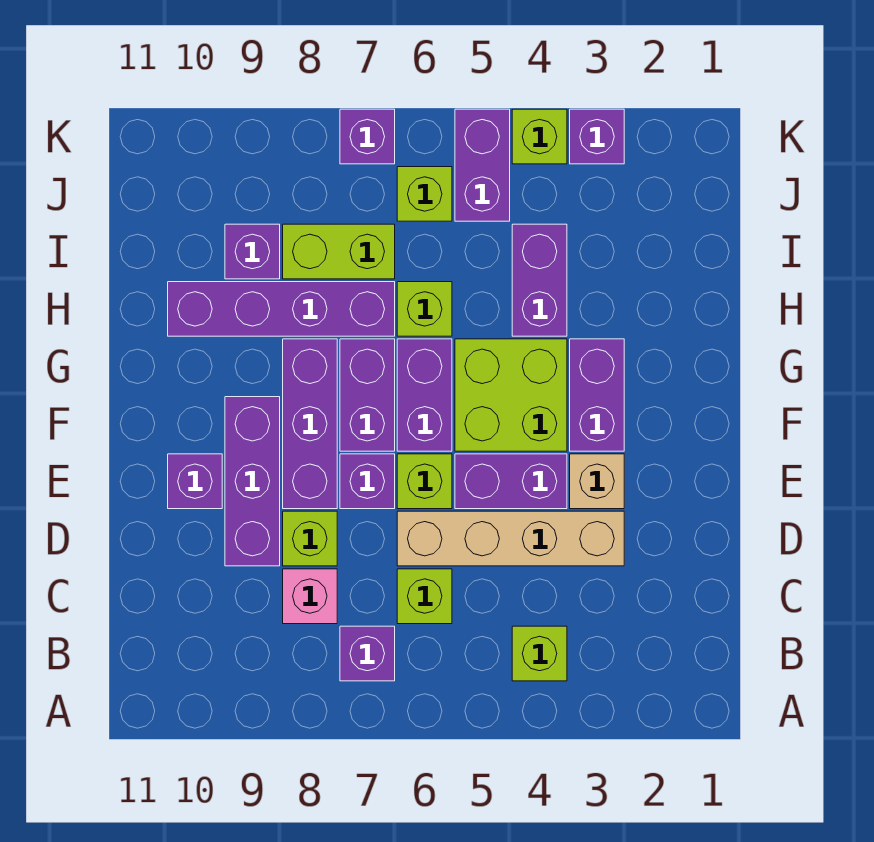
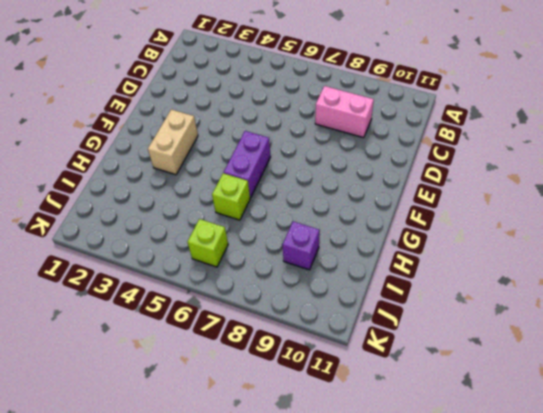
pink 1x2 brick [315,86,374,138] -> pink 1x1 brick [283,569,337,624]
tan 1x2 brick [148,109,198,175] -> purple 1x2 brick [570,339,624,451]
none -> lime 1x1 brick [512,626,567,681]
none -> purple 1x1 brick [340,626,395,681]
none -> lime 1x1 brick [397,569,452,624]

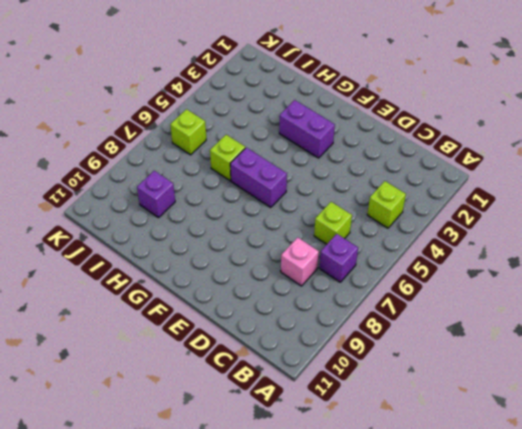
none -> tan 1x4 brick [397,511,624,566]
none -> lime 1x1 brick [283,511,337,566]
none -> purple 1x3 brick [225,397,280,566]

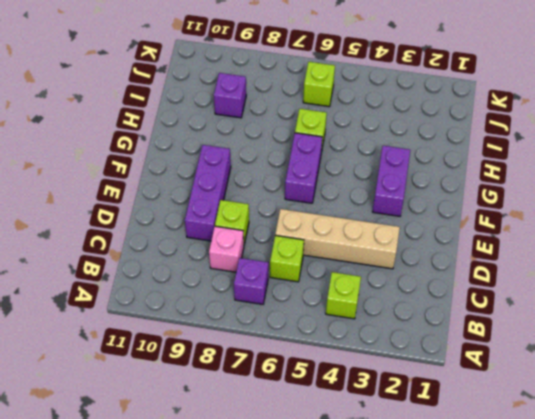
none -> tan 1x1 brick [570,454,624,509]
none -> purple 1x2 brick [455,454,567,509]
none -> lime 1x1 brick [397,454,452,509]

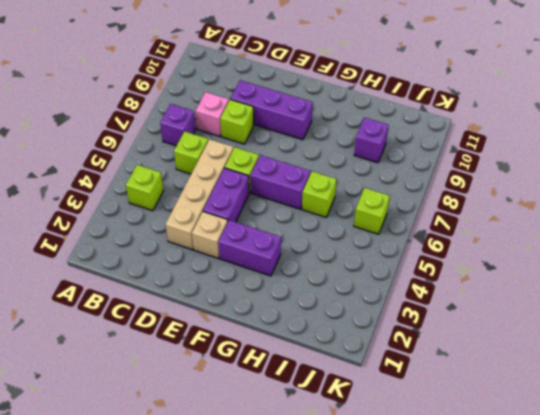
none -> purple 1x1 brick [340,454,395,509]
none -> purple 1x3 brick [283,339,337,509]
none -> purple 1x1 brick [168,454,222,509]

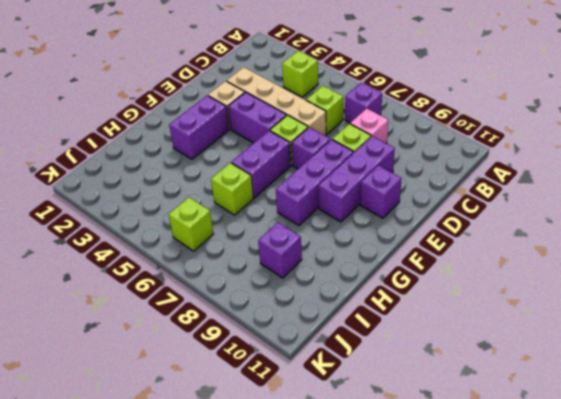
none -> lime 2x2 brick [455,339,567,451]
none -> purple 1x2 brick [340,339,395,451]
none -> purple 1x2 brick [512,224,567,336]

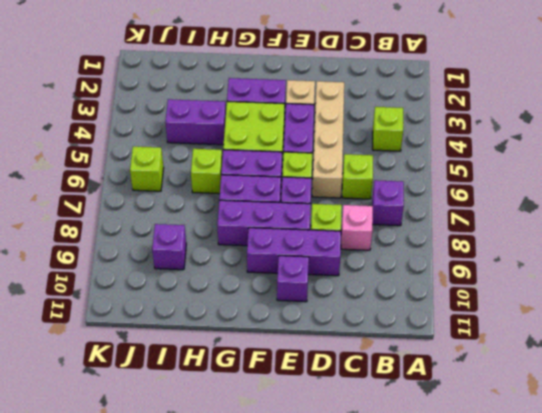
none -> purple 1x4 brick [168,282,395,336]
none -> lime 1x2 brick [283,224,395,279]
none -> purple 1x2 brick [455,109,510,221]

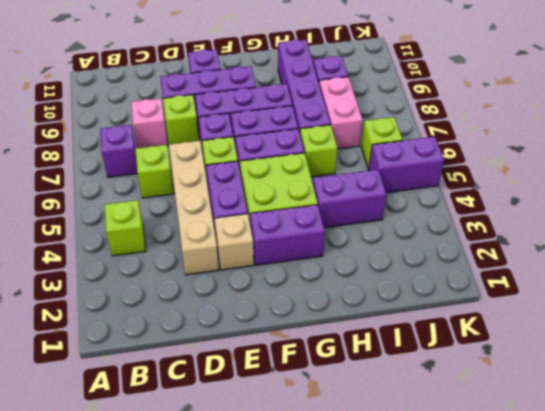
pink 1x2 brick [319,77,363,149] -> lime 1x2 brick [283,224,395,279]
none -> purple 1x1 brick [570,109,624,164]
none -> lime 1x1 brick [512,109,567,164]
none -> purple 1x1 brick [340,109,395,164]

